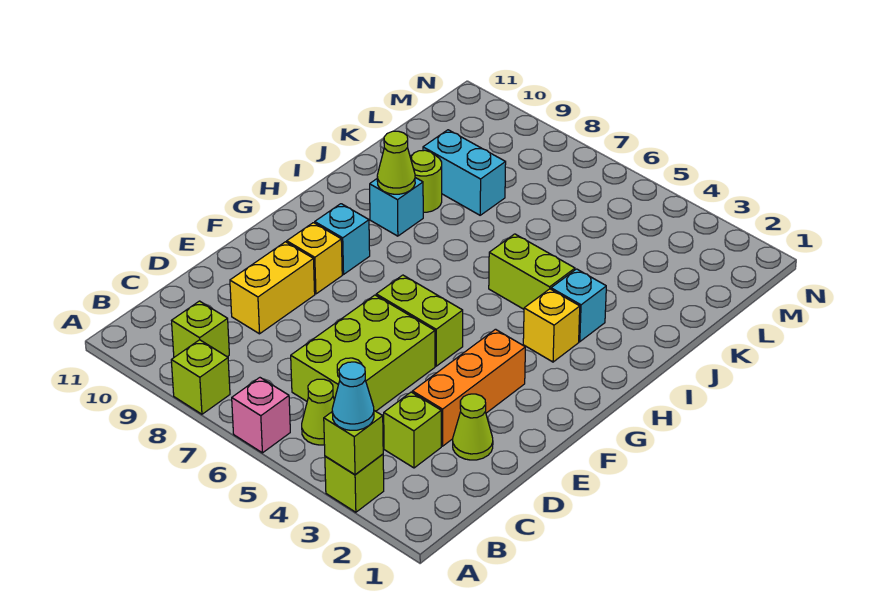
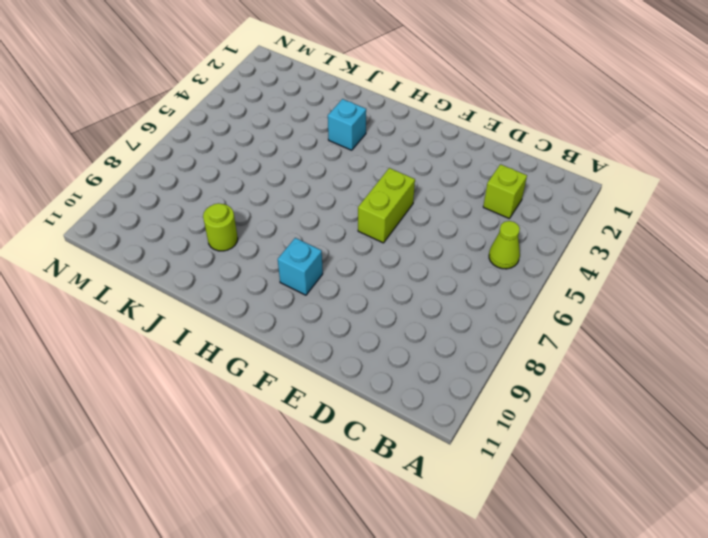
none -> lime 1x1 brick [325,454,384,512]
none -> pink 1x1 brick [232,378,290,453]
none -> lime 1x1 brick [171,340,230,414]

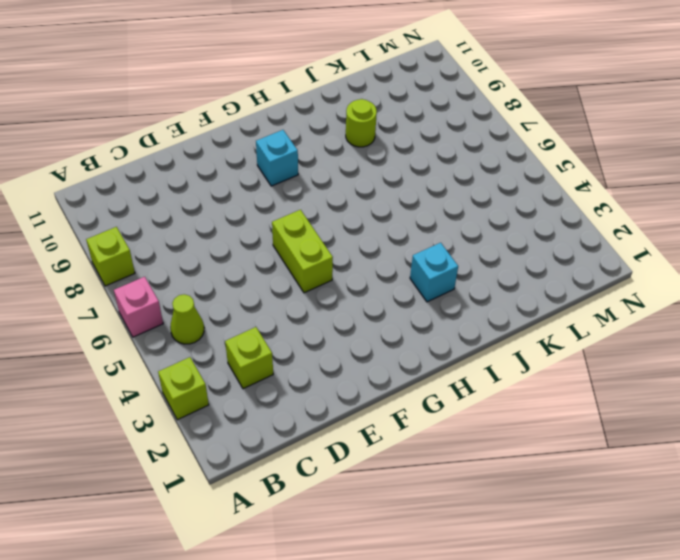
none -> lime 1x1 brick [172,301,229,357]
none -> lime 2x3 brick [291,295,435,411]
none -> lime 1x1 cone [453,394,493,460]

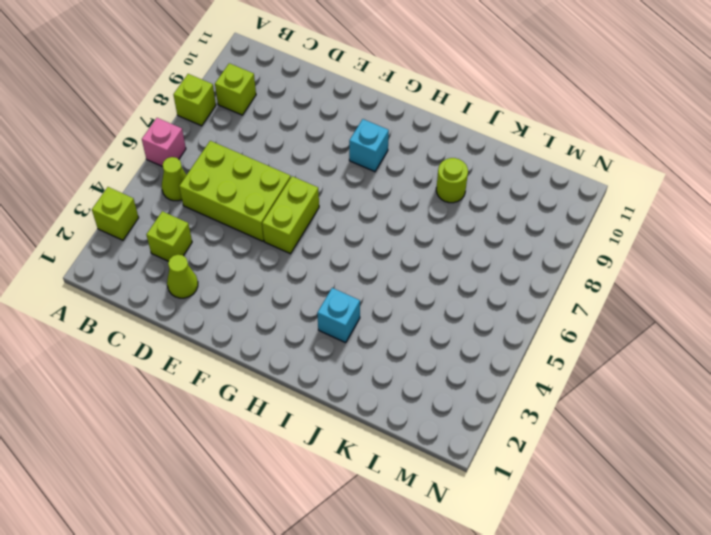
none -> orange 1x3 brick [412,329,525,446]
none -> yellow 1x2 brick [230,242,315,334]
none -> yellow 1x1 brick [287,223,342,294]

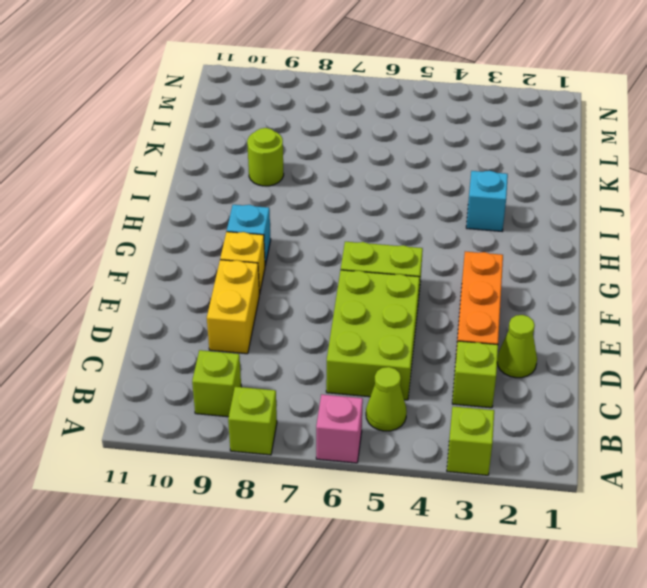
none -> yellow 1x1 brick [523,289,580,362]
none -> lime 1x2 brick [489,234,575,309]
none -> cyan 1x1 brick [370,178,423,236]

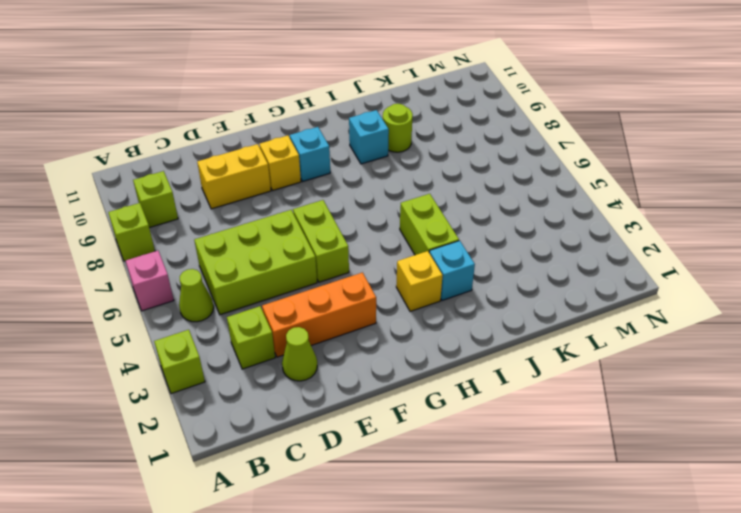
none -> cyan 1x2 brick [423,130,506,215]
none -> lime 1x1 brick [324,411,383,475]
none -> lime 1x1 cone [377,131,415,194]

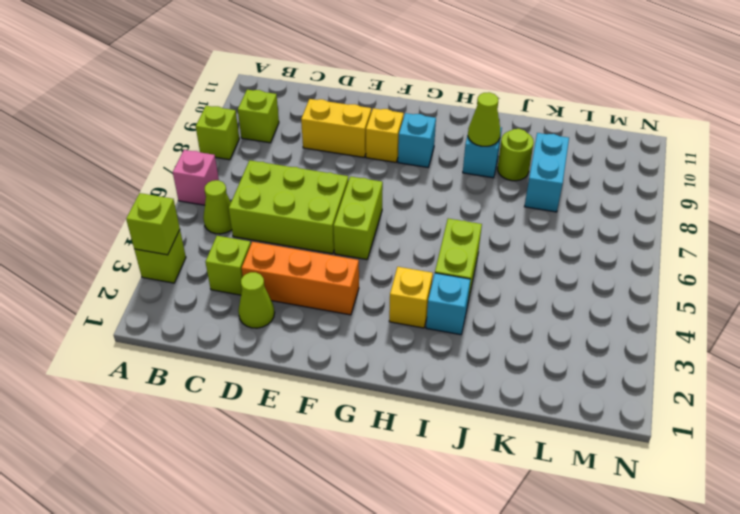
none -> cyan 1x1 cone [332,362,374,430]

